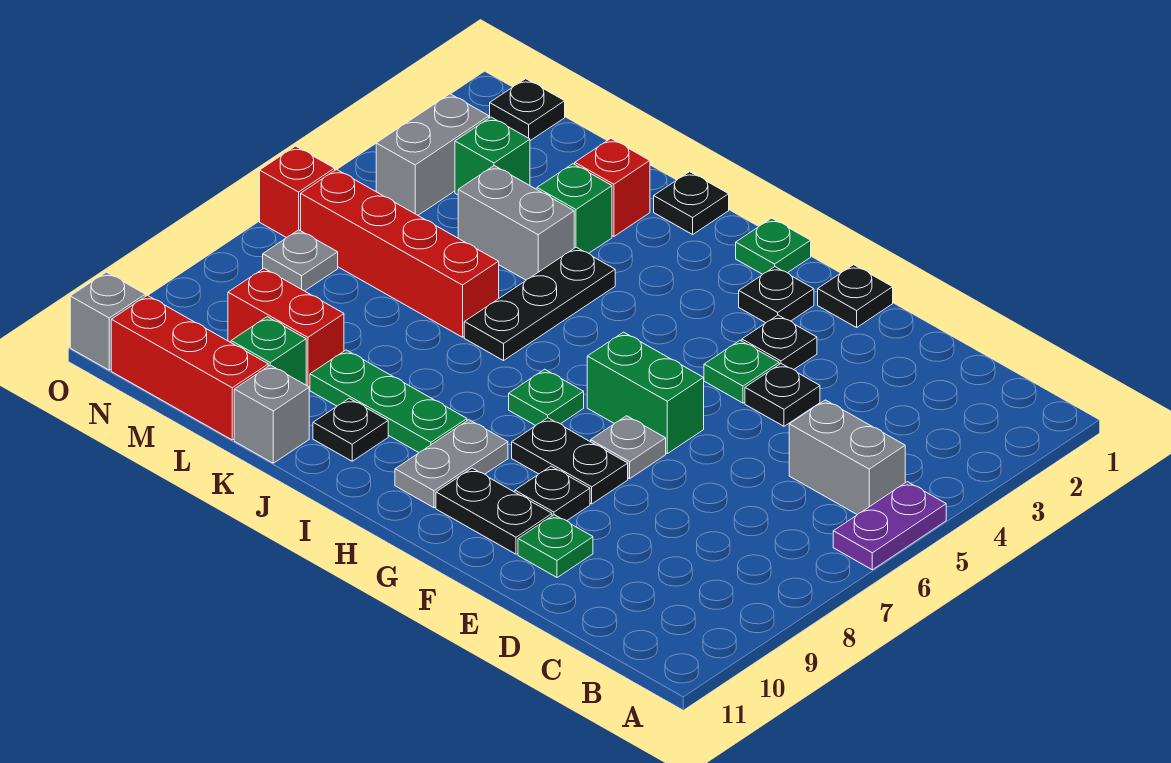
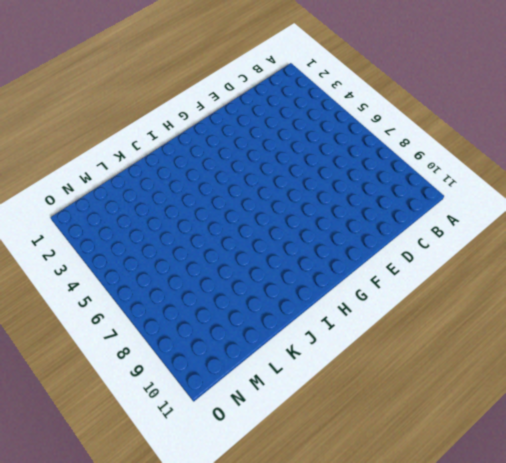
none -> purple 1x2 plate [833,482,946,570]
none -> grey 1x2 brick [789,400,905,515]
none -> black 1x1 plate [745,364,820,426]
none -> green 1x1 plate [518,515,593,578]

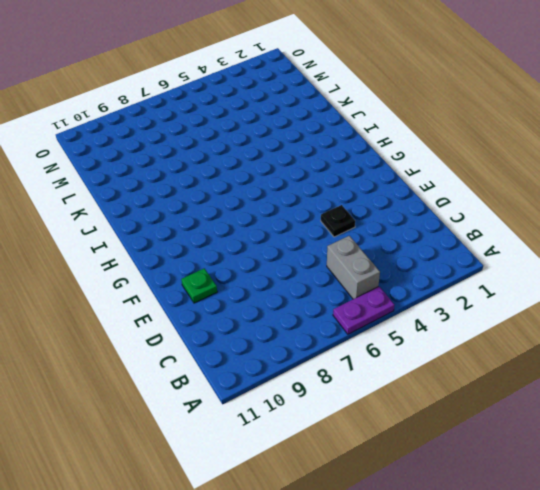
none -> black 1x1 plate [818,265,893,328]
none -> black 1x1 plate [742,315,817,370]
none -> green 1x1 plate [704,340,779,403]
none -> green 1x2 brick [587,332,704,453]

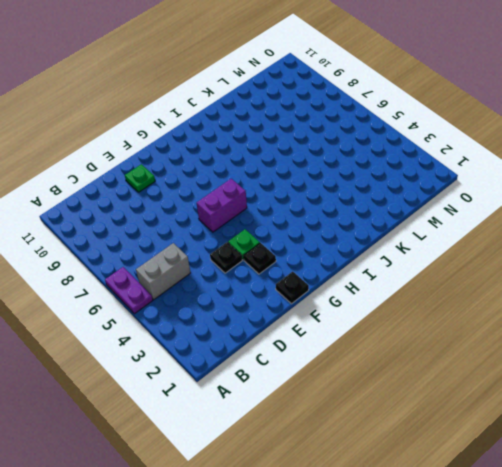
purple 1x2 brick [197,179,247,232] -> green 1x2 brick [587,332,704,453]
none -> grey 1x1 plate [591,416,666,479]
none -> black 1x2 plate [512,418,628,504]
none -> black 1x1 plate [515,466,590,521]
none -> black 1x2 plate [436,468,552,554]

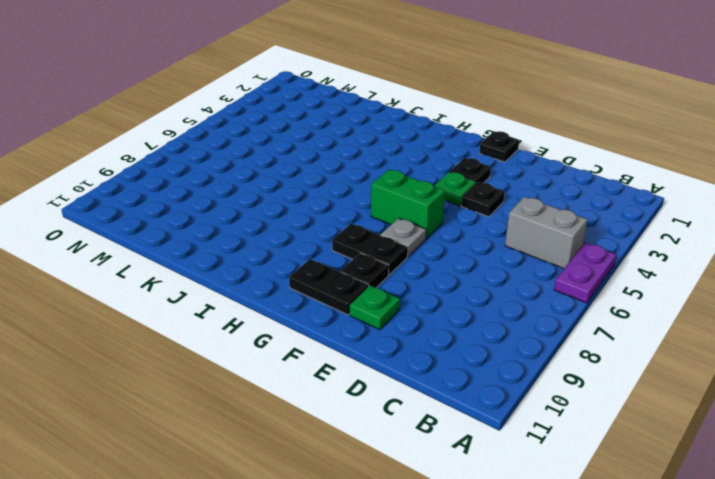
none -> black 1x1 plate [739,267,814,323]
none -> green 1x1 plate [736,218,811,274]
none -> green 1x1 plate [509,369,584,426]
none -> grey 1x2 plate [395,420,508,508]

